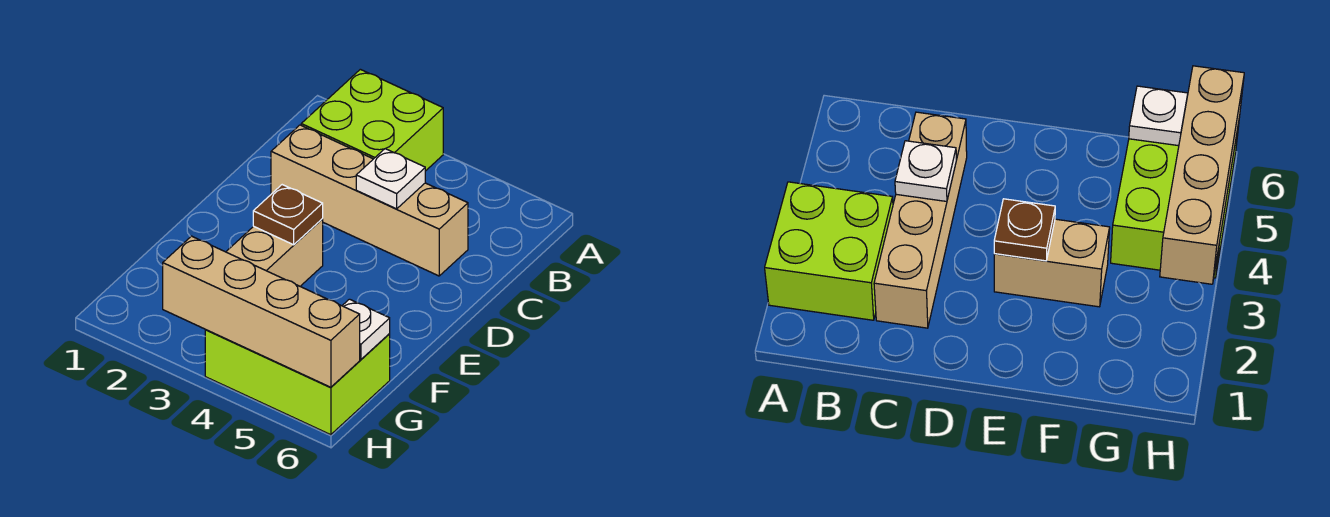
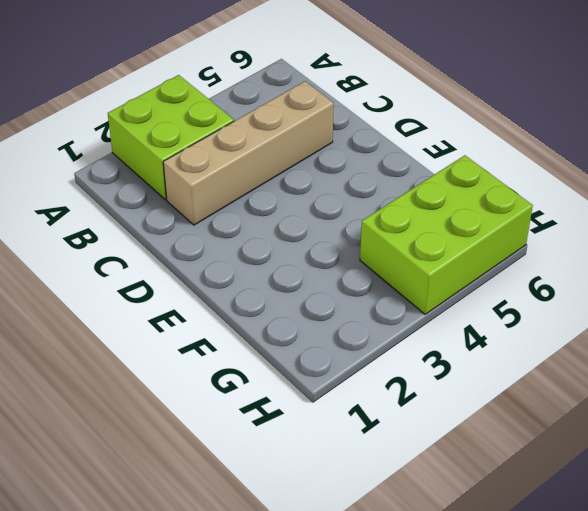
none -> tan 1x2 brick [226,219,323,286]
none -> white 1x1 plate [356,149,425,209]

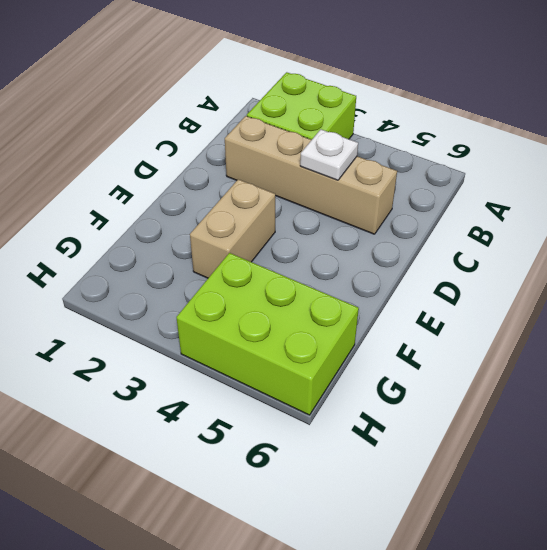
none -> brown 1x1 plate [253,185,323,245]
none -> white 1x1 plate [342,299,390,359]

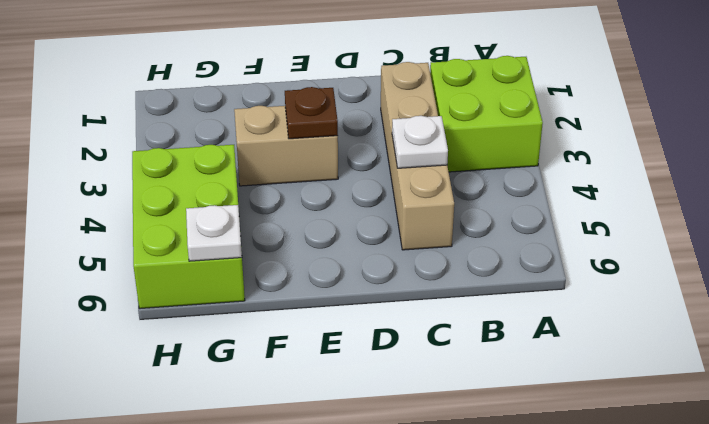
none -> tan 1x4 brick [163,236,360,387]

